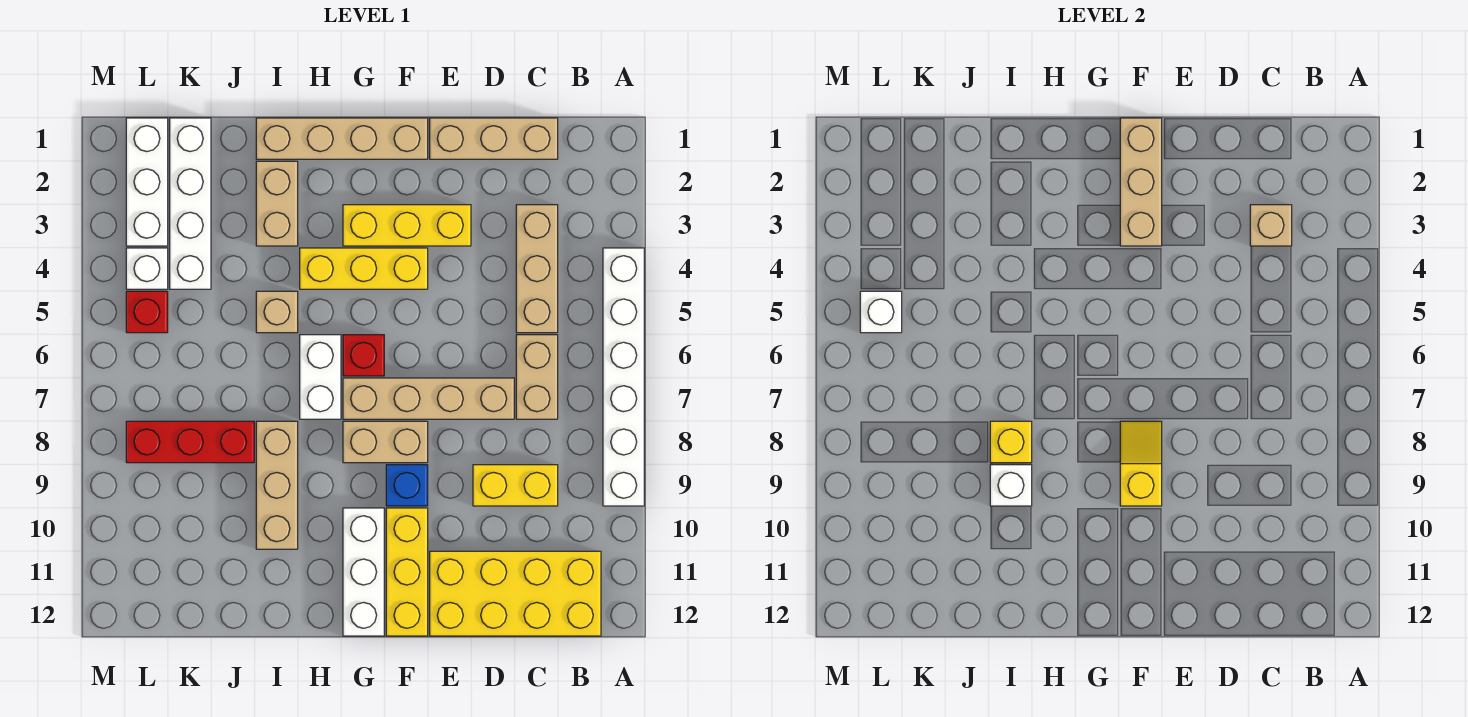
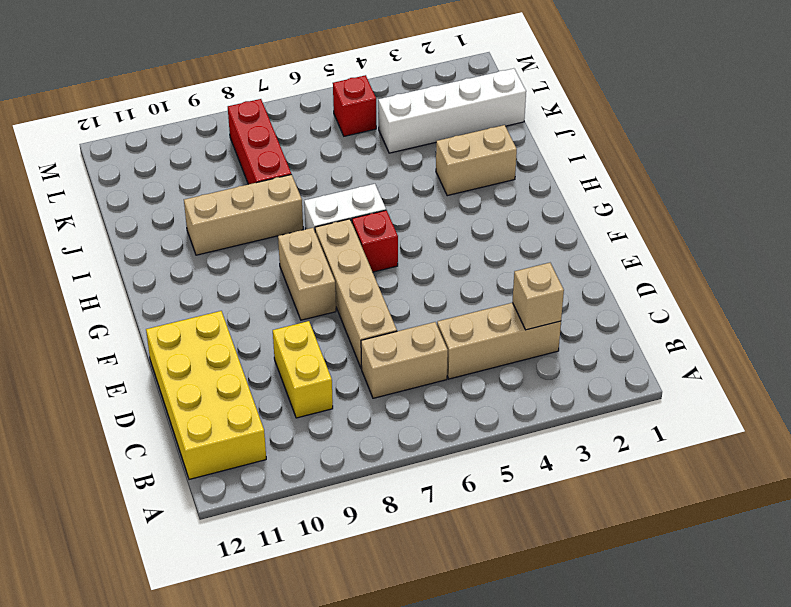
none -> white 1x6 brick [603,248,644,506]
none -> tan 1x3 brick [430,118,558,159]
none -> yellow 1x3 brick [343,205,471,246]
none -> tan 1x4 brick [256,118,428,159]

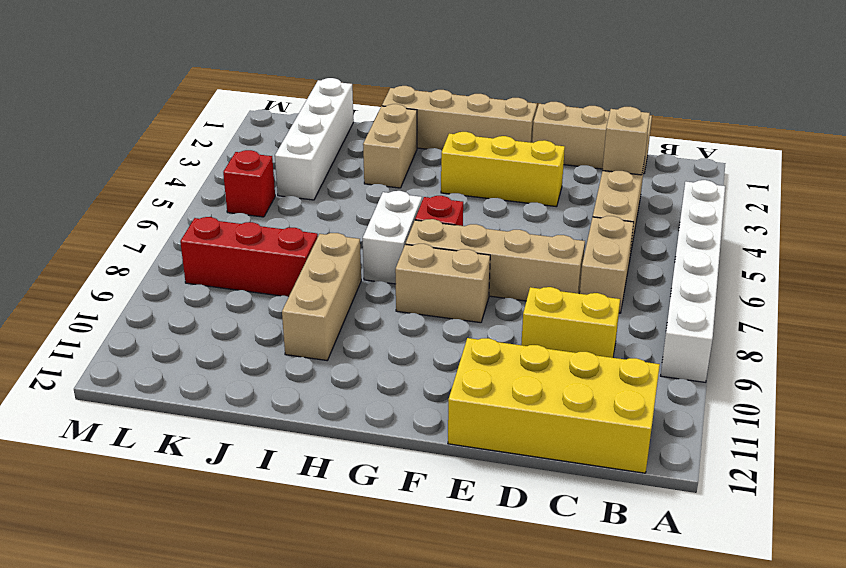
none -> yellow 1x3 brick [300,248,428,289]
none -> blue 1x1 brick [386,465,428,506]
none -> yellow 1x3 brick [386,508,428,636]
none -> white 1x3 brick [343,508,384,636]

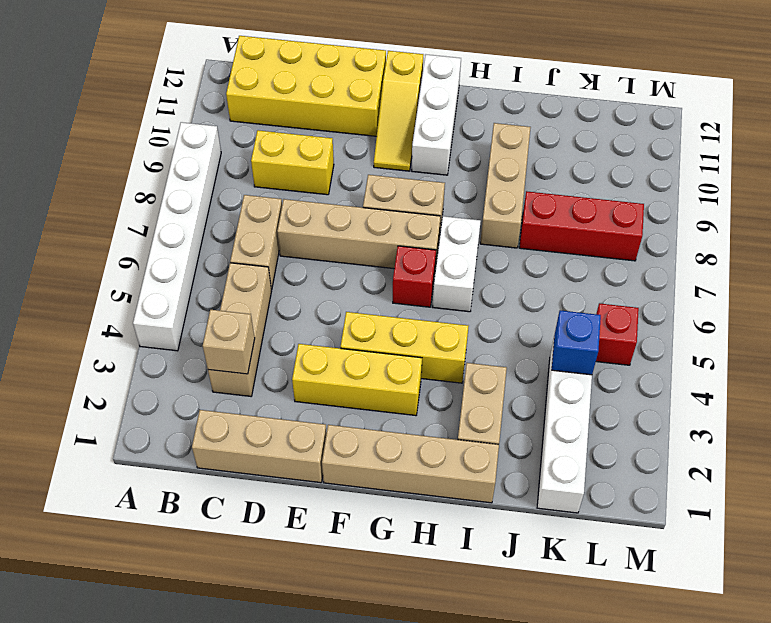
yellow 1x3 slope [374,51,423,171] -> yellow 1x3 brick [386,508,428,636]
blue 1x1 brick [552,310,601,375] -> blue 1x1 brick moved to [386,465,428,506]
none -> tan 1x1 brick [256,291,298,333]
none -> white 1x3 brick [126,118,168,246]
none -> white 1x1 brick [126,248,168,289]
none -> tan 1x3 brick [1120,118,1162,246]

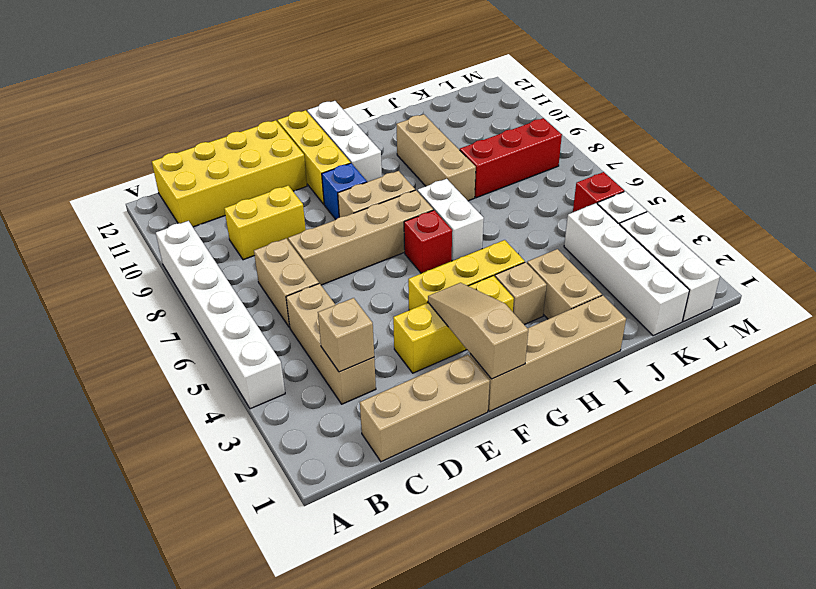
tan 1x3 slope [428,283,528,379] -> tan 1x3 brick [1120,118,1162,246]
tan 1x1 brick [495,262,547,325] -> tan 1x1 brick moved to [256,291,298,333]
none -> yellow 1x2 slope [1120,421,1162,506]
none -> yellow 1x1 brick [990,421,1032,463]
none -> white 1x1 brick [990,465,1032,506]
none -> white 1x1 brick [860,291,902,333]

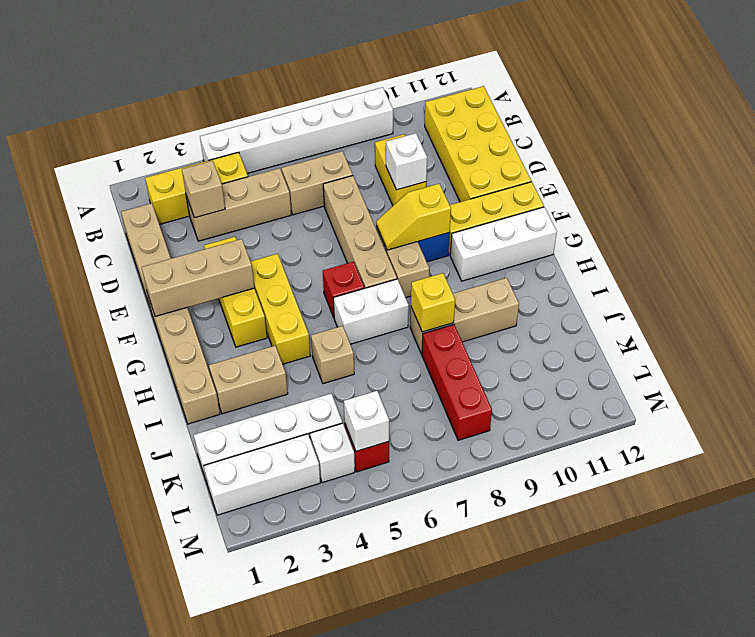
yellow 1x3 brick [145,152,248,225] -> none
white 1x1 brick [386,133,427,190] -> white 1x1 brick moved to [990,465,1032,506]

